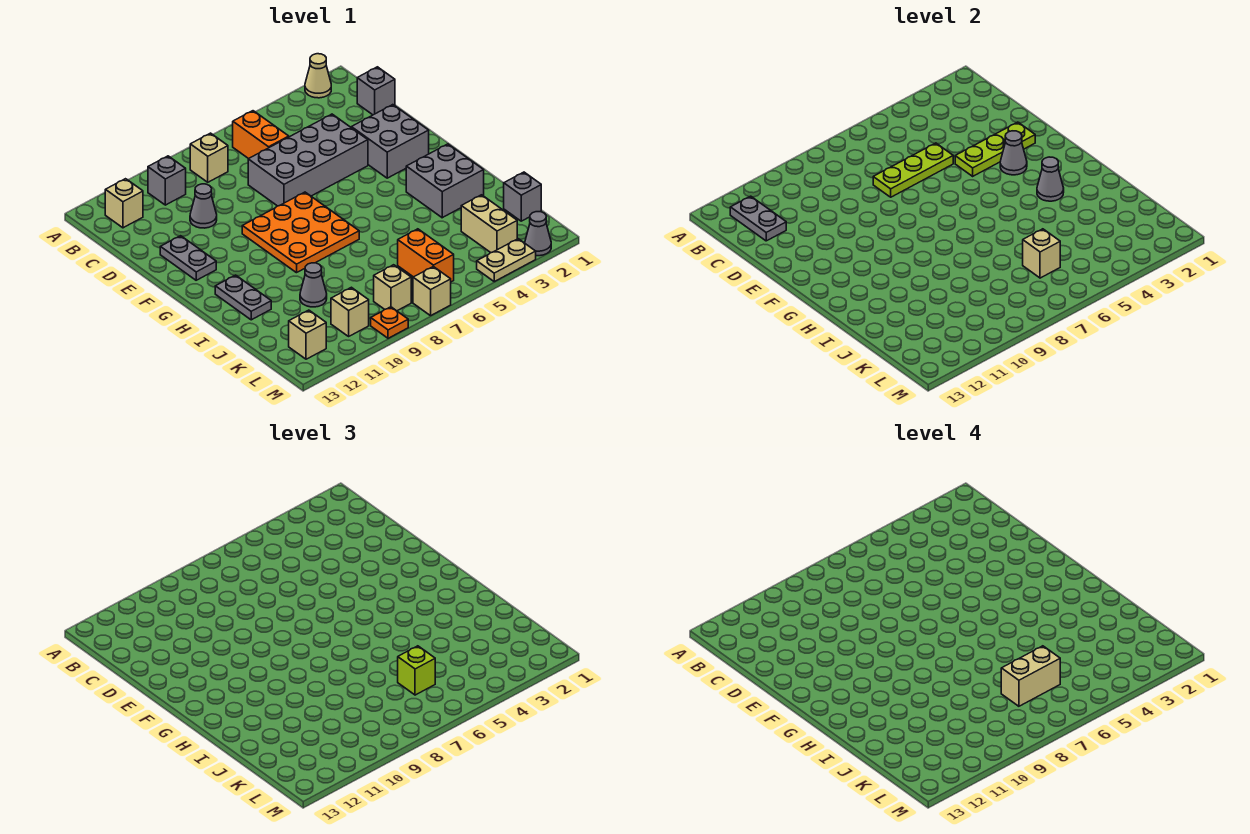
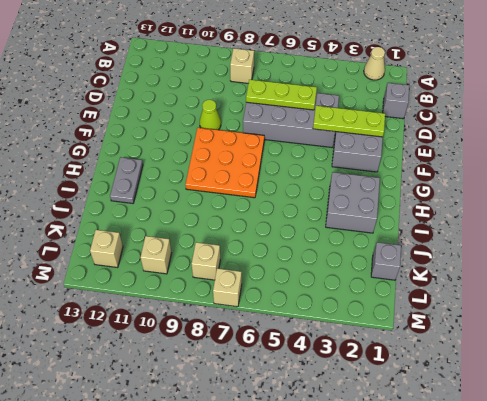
lime 1x1 cone [200,100,221,130] -> none
none -> orange 1x2 brick [233,111,289,159]
none -> grey 1x1 brick [148,156,186,205]
none -> tan 1x1 brick [105,179,143,228]
none -> grey 1x1 cone [190,184,217,228]

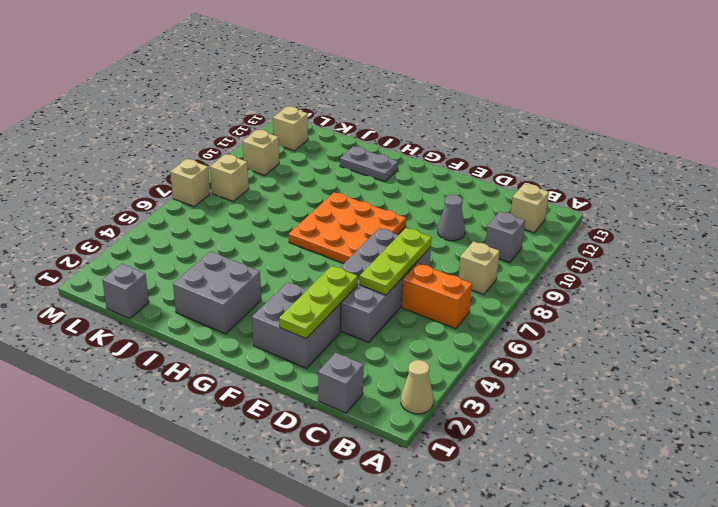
none -> grey 1x2 plate [160,236,216,280]
none -> grey 1x1 cone [300,263,327,307]
none -> tan 1x2 brick [461,195,517,253]
none -> orange 1x2 brick [398,229,454,282]

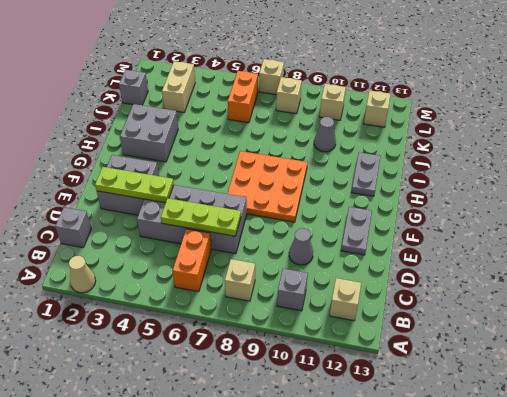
none -> grey 1x1 cone [525,212,551,256]
none -> tan 1x2 plate [477,239,536,282]
none -> orange 1x1 plate [371,307,408,338]
none -> grey 1x2 plate [730,196,786,241]

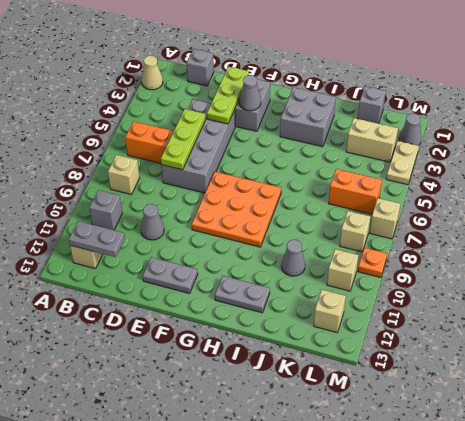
none -> grey 1x1 cone [1037,157,1064,201]
none -> tan 1x1 brick [1023,229,1060,278]
none -> lime 1x1 brick [398,646,435,695]
none -> tan 1x2 brick [1001,646,1060,706]

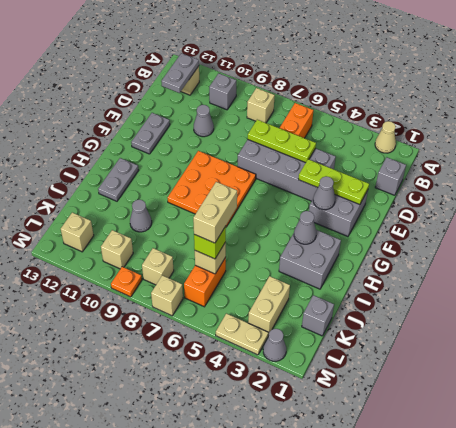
tan 1x2 brick [193,182,237,243] -> tan 1x2 brick turned to [1001,646,1060,706]

